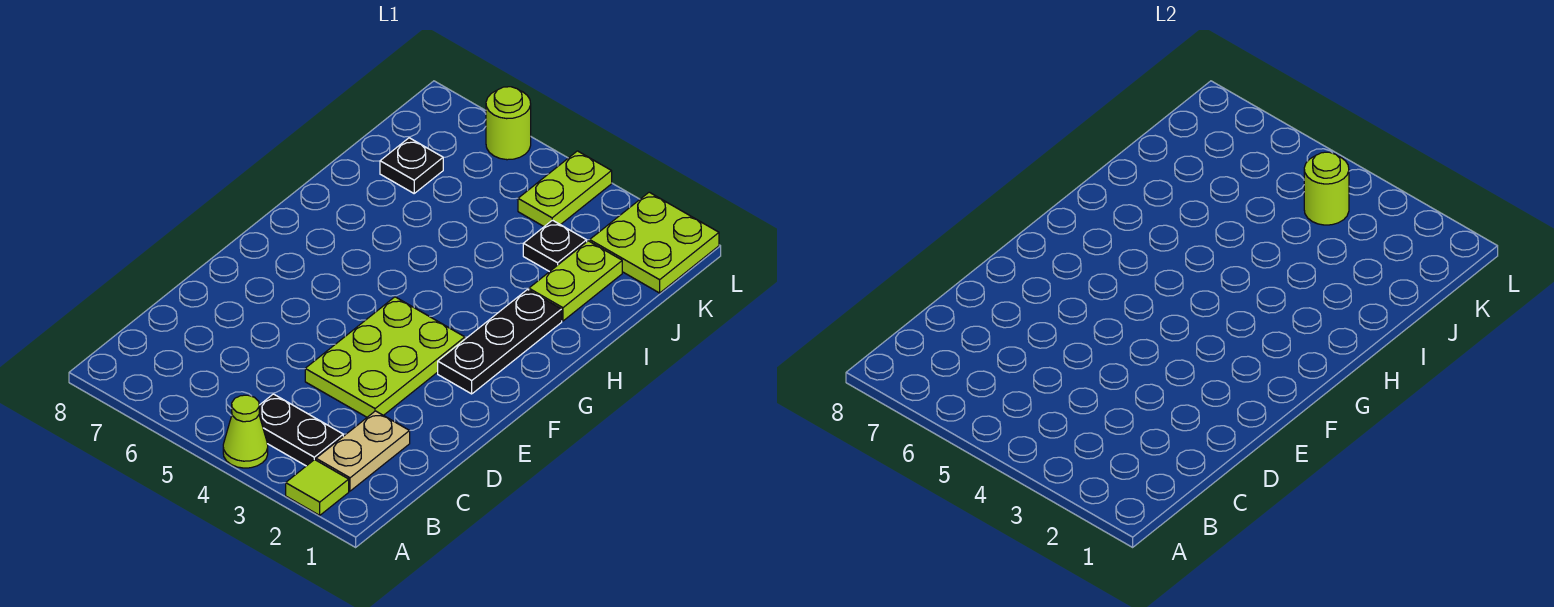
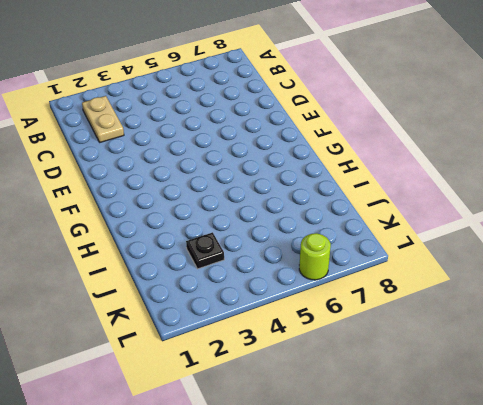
none -> lime 1x1 tile [286,460,349,515]
none -> lime 1x1 cone [223,395,268,468]
none -> black 1x2 plate [259,394,343,466]

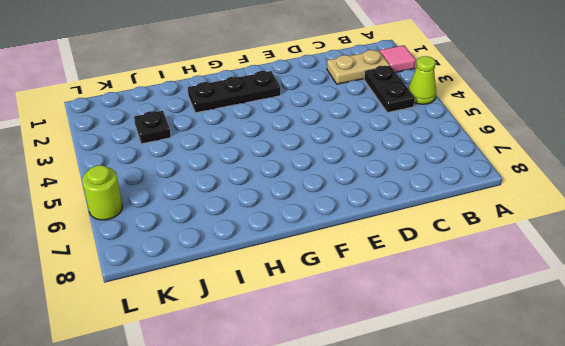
pink 1x1 tile [380,45,416,72] -> lime 1x1 tile [286,460,349,515]
none -> lime 2x3 plate [305,297,465,417]
none -> lime 1x2 plate [529,241,622,321]
none -> black 1x1 plate [380,138,443,193]

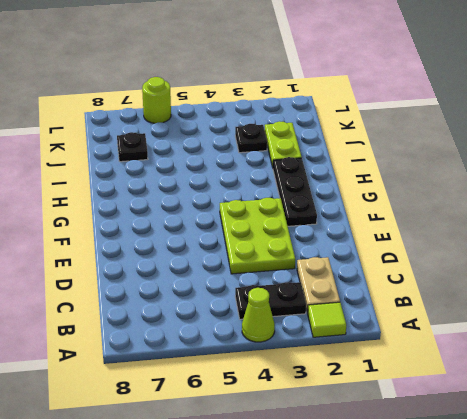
none -> lime 2x2 plate [590,192,719,293]
none -> lime 1x2 plate [518,151,612,226]
none -> lime 1x1 round brick [1304,152,1349,225]

